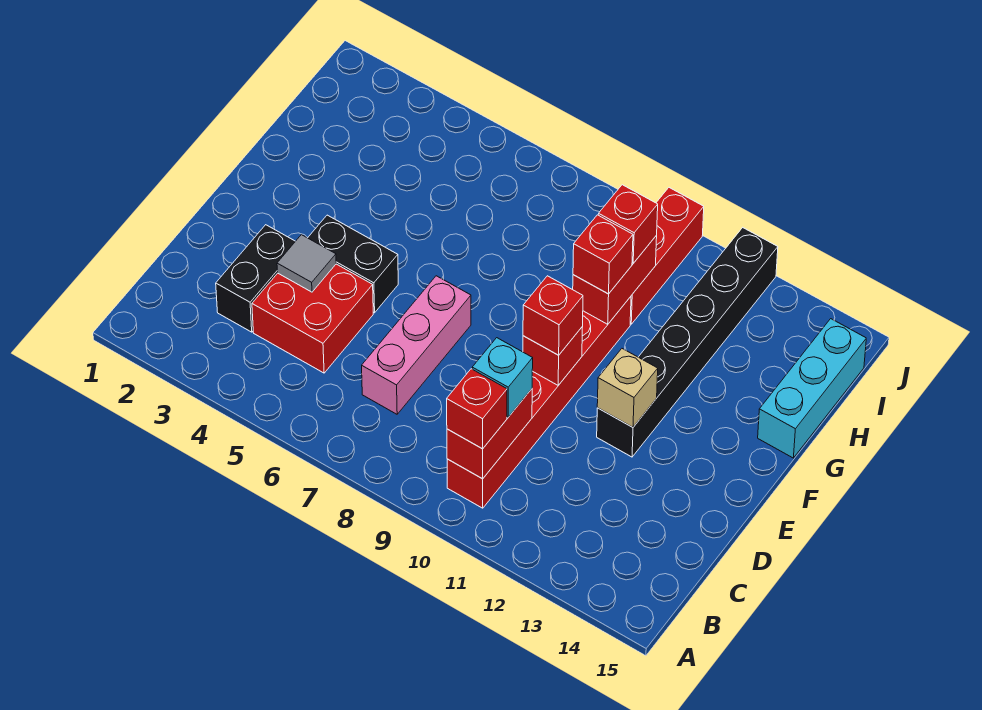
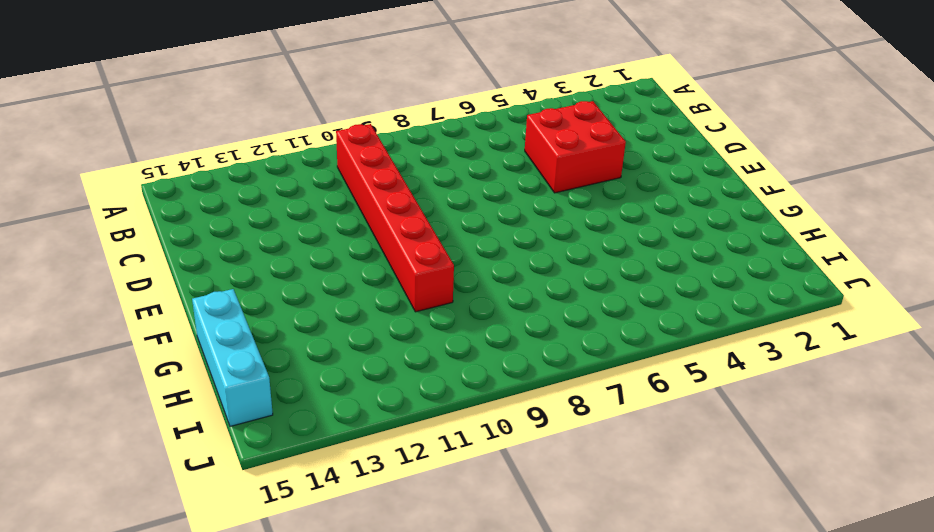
none -> black 1x2 brick [216,225,295,332]
none -> pink 1x3 brick [362,276,471,414]
none -> black 1x2 brick [308,215,398,313]

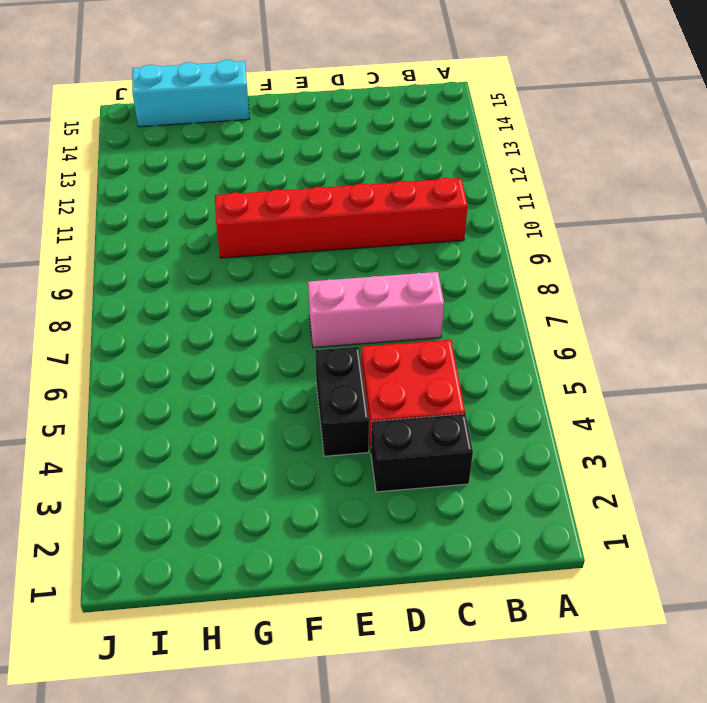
none -> black 1x6 brick [597,228,778,457]
none -> red 1x3 brick [630,188,704,324]
none -> red 1x2 brick [447,389,532,479]

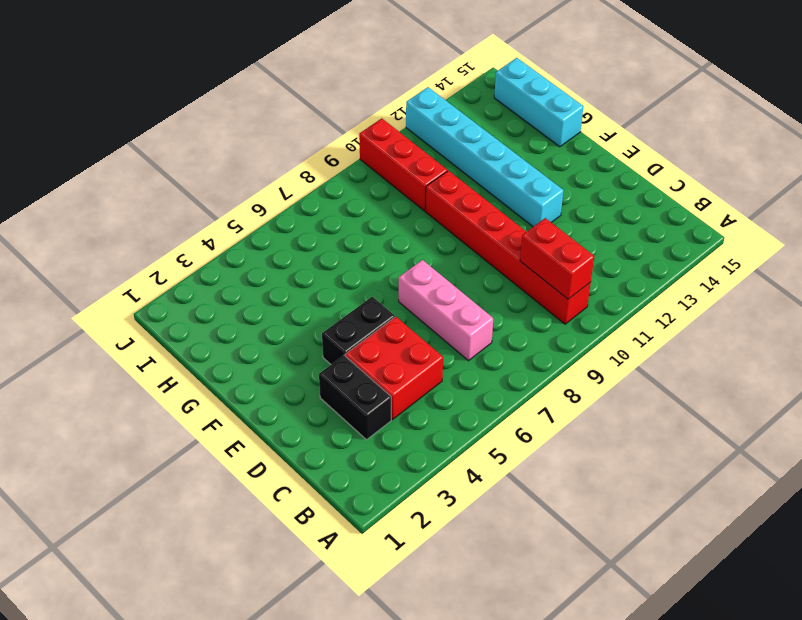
cyan 1x6 brick [406,87,564,227] -> black 1x6 brick [597,228,778,457]
none -> grey 1x1 tile [277,235,336,292]
none -> red 1x1 brick [523,327,582,385]
none -> tan 1x1 brick [597,349,658,427]

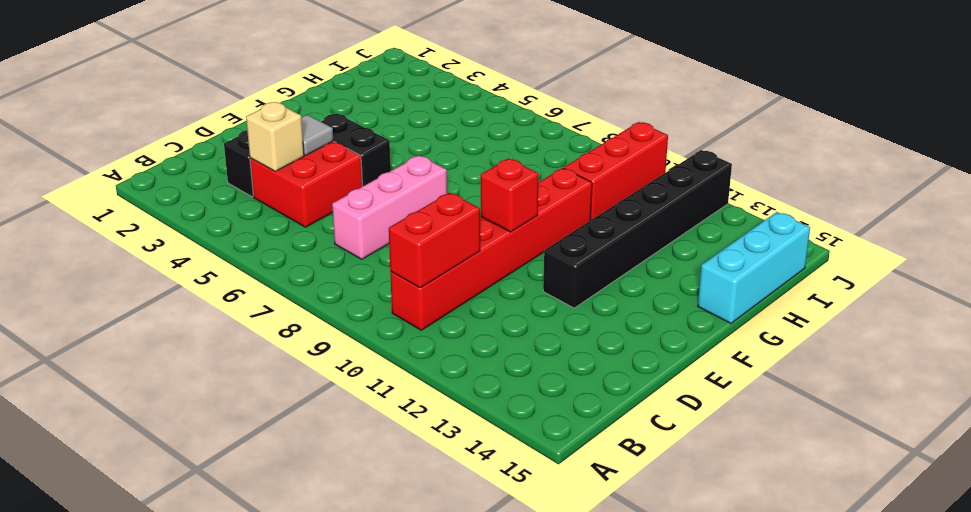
tan 1x1 brick [246,102,304,171] -> tan 1x1 brick moved to [597,349,658,427]
none -> red 1x2 brick [573,235,657,324]
none -> red 1x1 brick [447,369,507,449]
none -> cyan 1x1 brick [472,338,533,417]

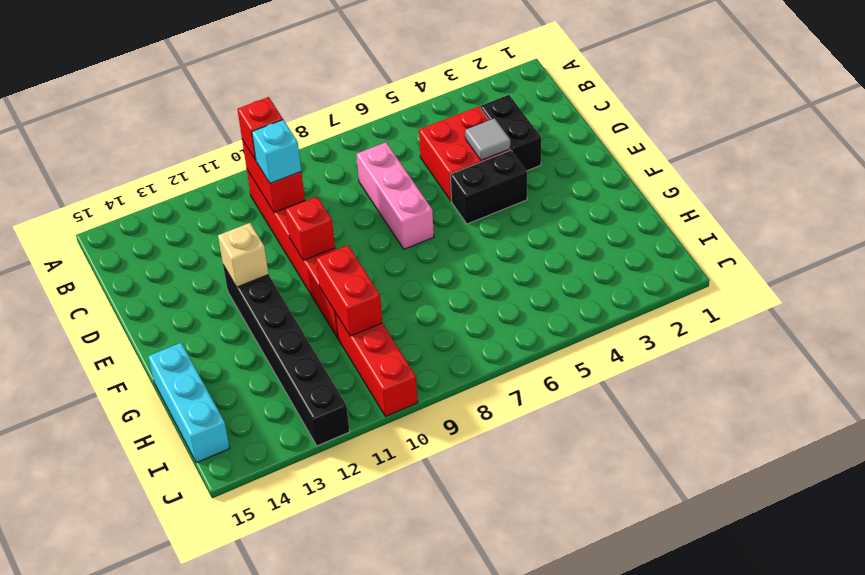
none -> red 1x1 brick [523,276,583,355]
none -> red 1x1 brick [573,215,633,294]
none -> red 1x1 brick [598,185,658,263]

